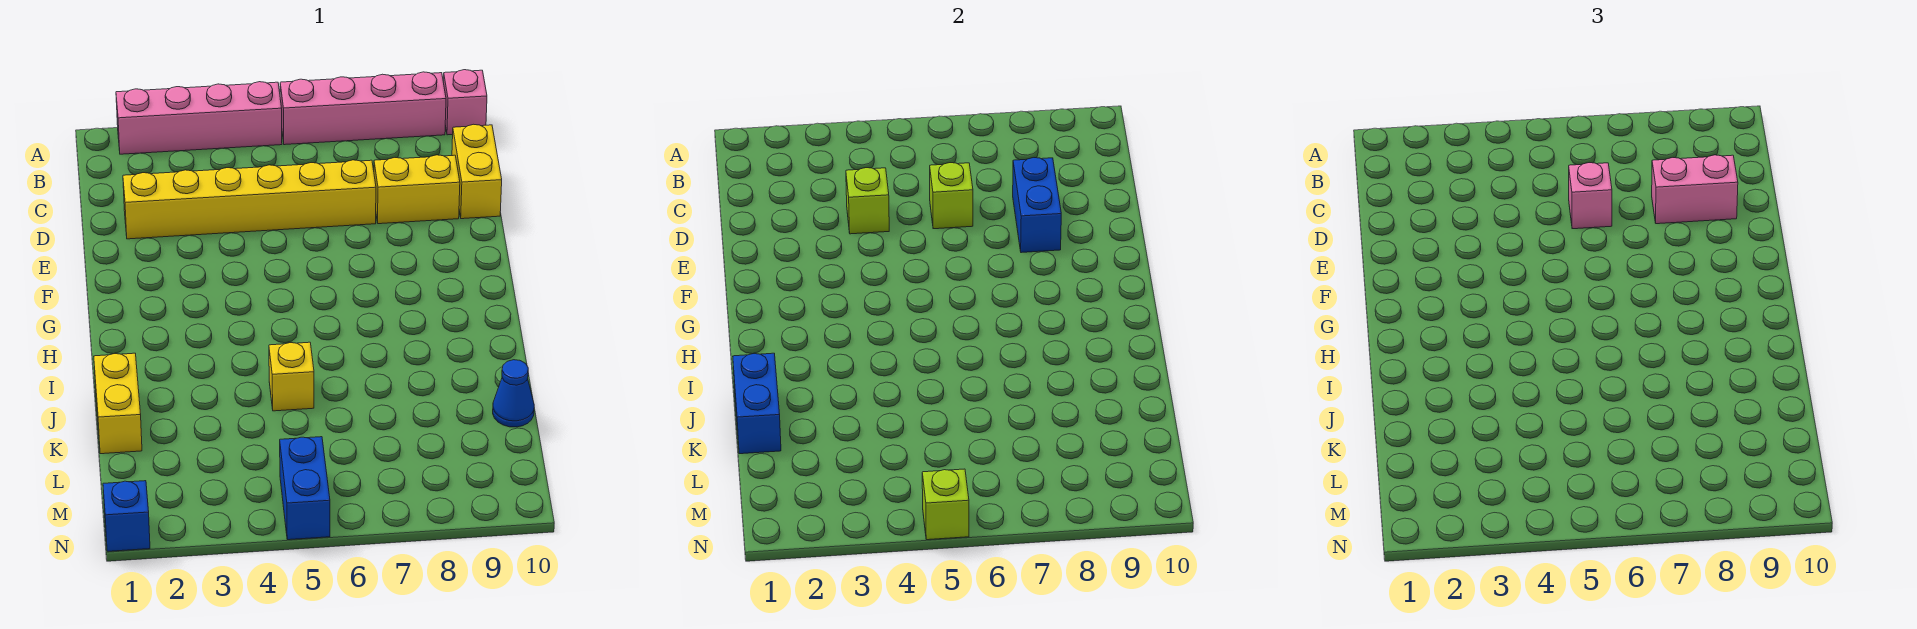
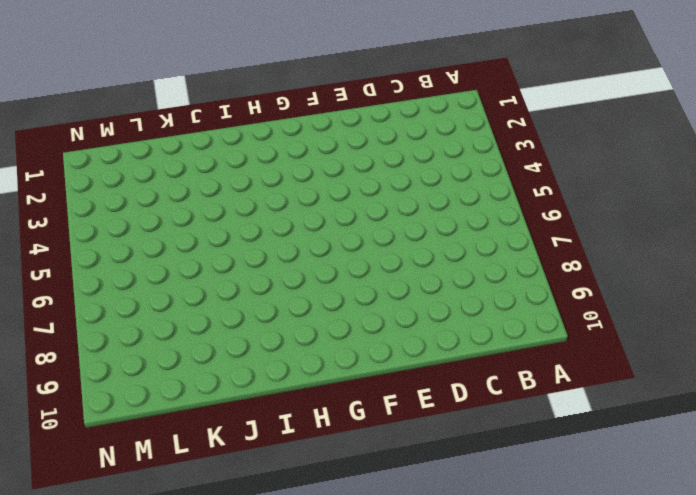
none -> pink 1x4 brick [116,82,282,154]
none -> pink 1x4 brick [280,72,446,145]
none -> pink 1x1 brick [444,70,487,135]

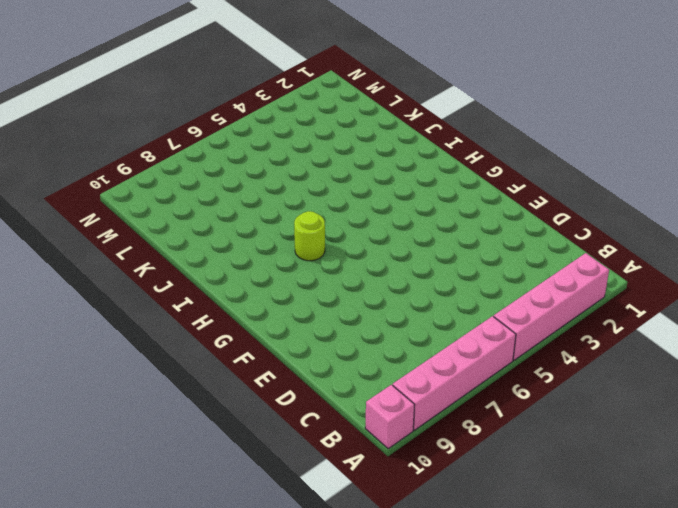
lime 1x1 round brick [294,211,325,261] -> none
none -> yellow 1x2 brick [452,124,502,219]
none -> yellow 1x6 brick [123,160,376,239]
none -> yellow 1x2 brick [374,155,460,224]

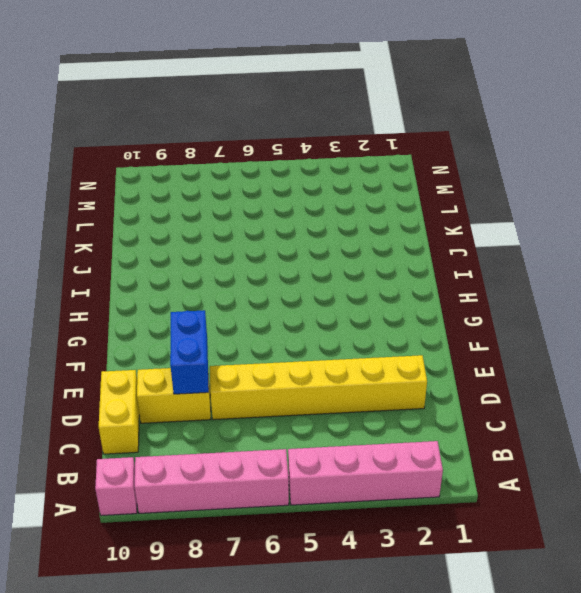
none -> yellow 1x2 brick [94,353,142,454]
none -> yellow 1x1 brick [269,342,314,411]
none -> blue 1x1 cone [493,360,534,427]

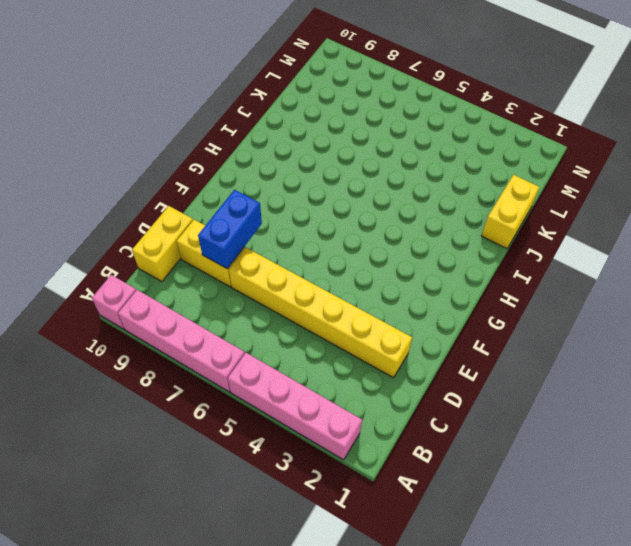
none -> yellow 1x1 brick [269,342,314,411]
none -> blue 1x1 cone [493,360,534,427]
none -> blue 1x2 brick [280,437,330,540]

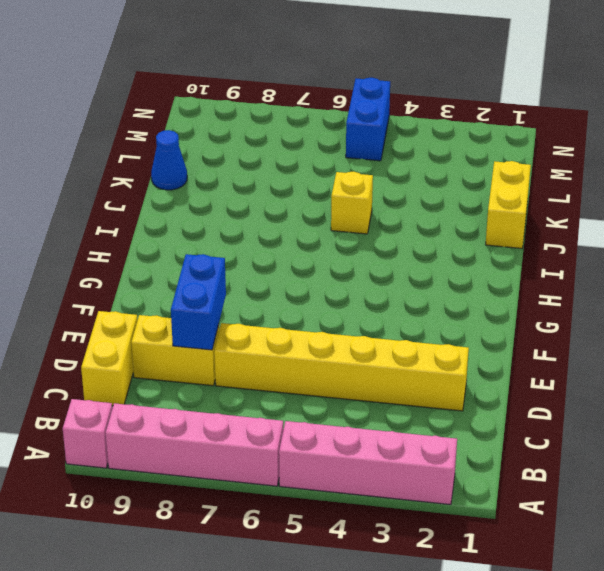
none -> blue 1x1 brick [103,481,150,551]
none -> lime 1x1 brick [846,168,889,234]
none -> lime 1x1 brick [930,163,973,229]

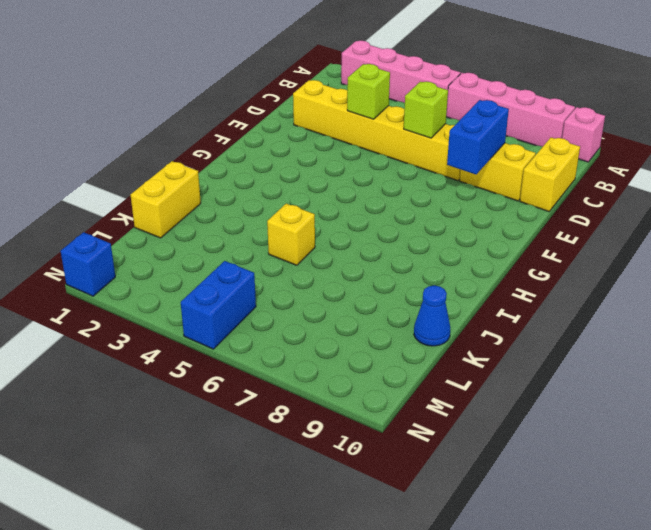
none -> blue 1x2 brick [733,353,781,454]
none -> lime 1x1 brick [922,469,969,540]
none -> pink 1x1 brick [1569,163,1612,229]

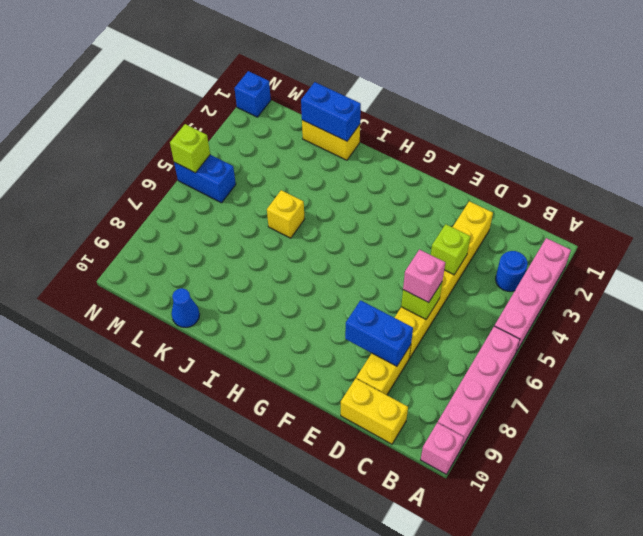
blue 1x1 round brick [496,251,527,292] -> none
none -> pink 1x2 brick [1652,155,1738,224]

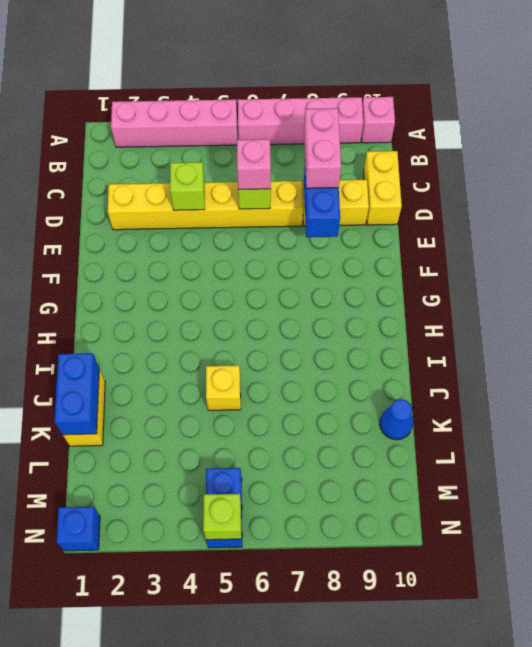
pink 1x2 brick [304,108,341,188] -> pink 1x2 brick turned to [1652,155,1738,224]

